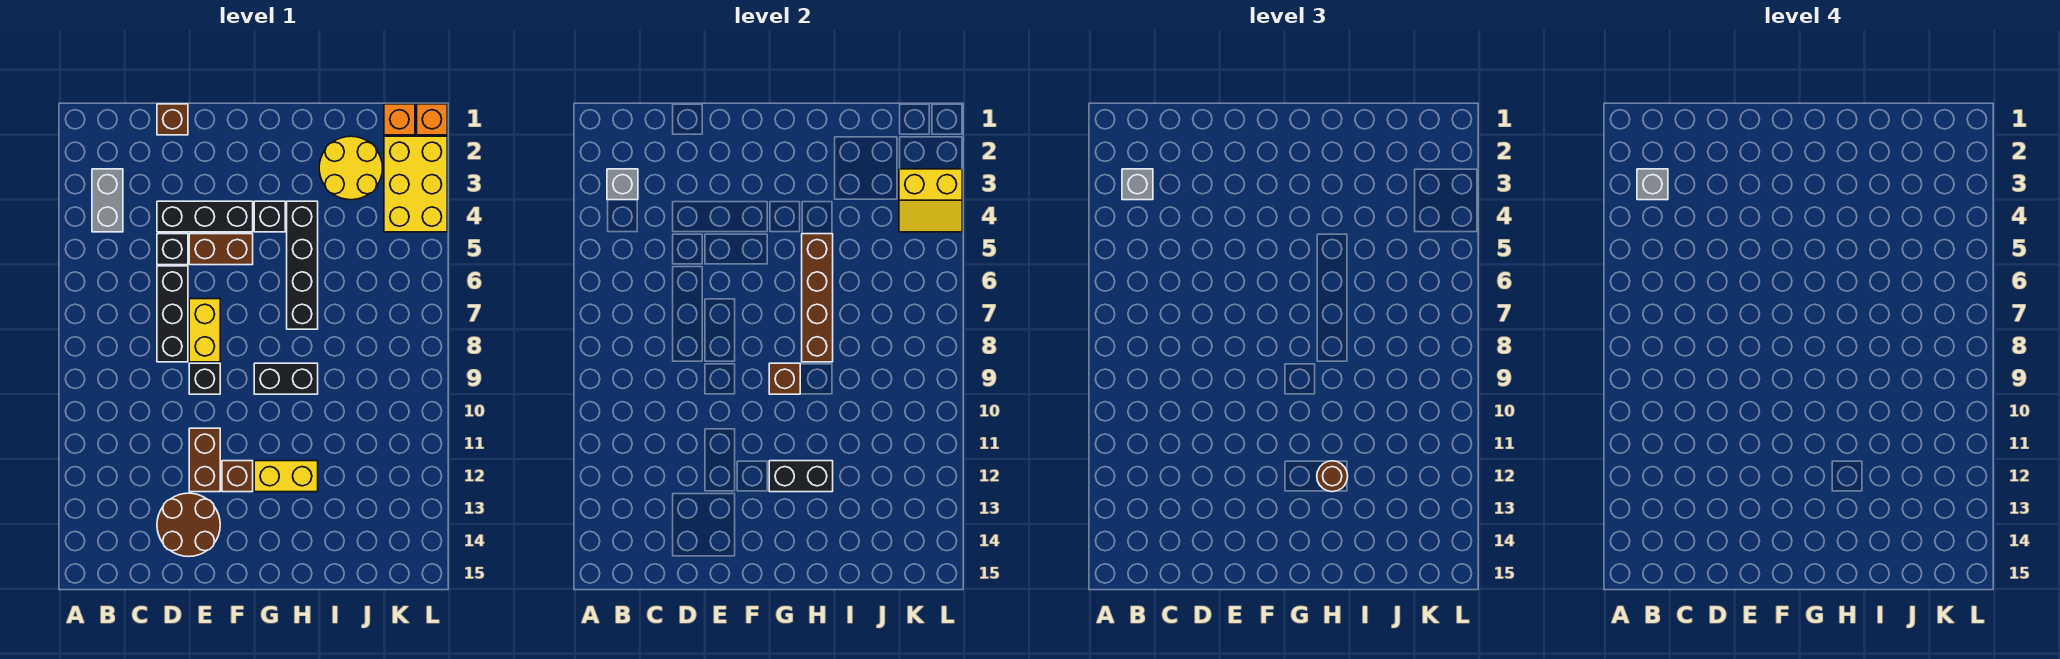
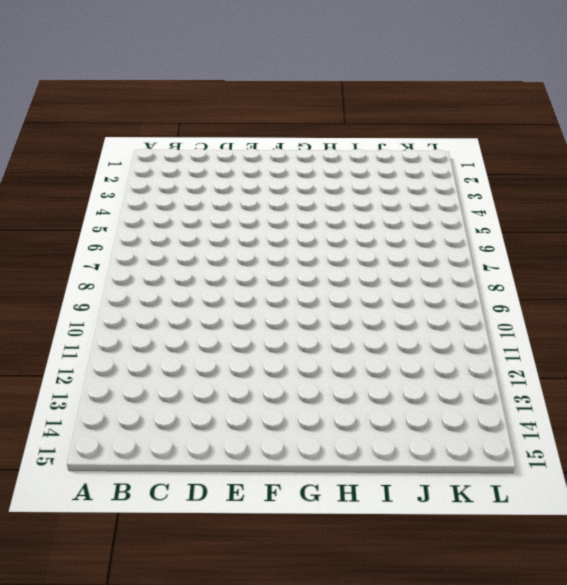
none -> grey 1x2 brick [92,169,123,232]
none -> brown 1x1 brick [157,104,188,135]
none -> black 1x3 brick [157,201,253,232]

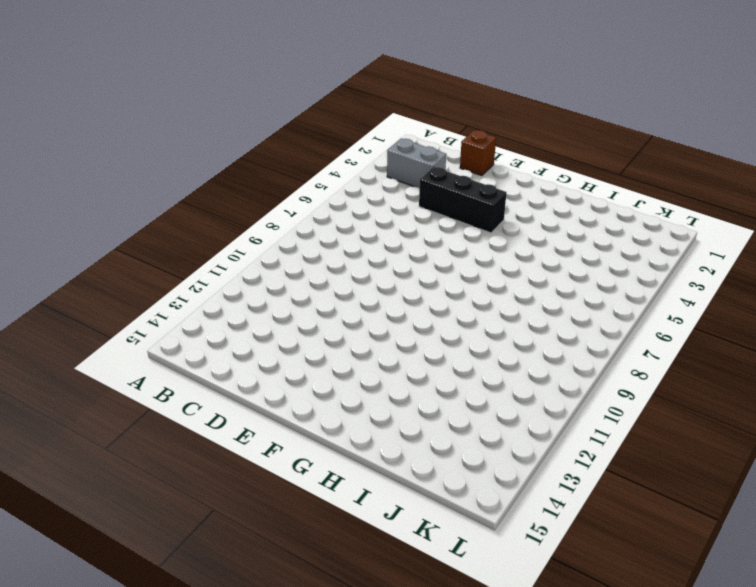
grey 1x2 brick [387,139,446,188] -> grey 1x2 brick turned to [92,169,123,232]
none -> black 1x1 brick [157,234,188,265]
none -> black 1x3 brick [157,266,188,362]
none -> brown 2x2 round brick [157,493,220,557]

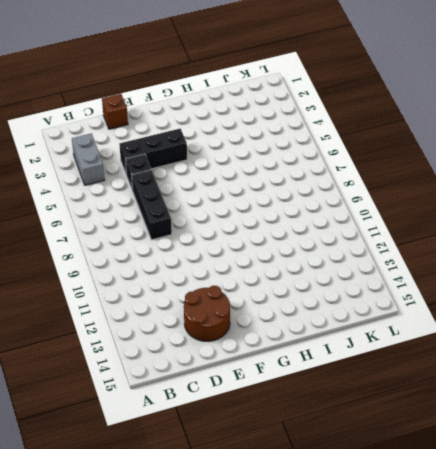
none -> brown 1x2 brick [189,234,253,265]
none -> yellow 1x2 brick [189,299,220,362]
none -> black 1x1 brick [189,363,220,394]

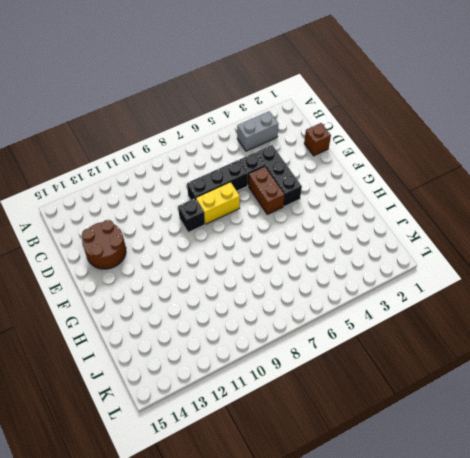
none -> brown 1x2 brick [189,428,220,492]
none -> brown 1x1 brick [222,461,253,492]
none -> black 1x1 brick [254,201,285,232]

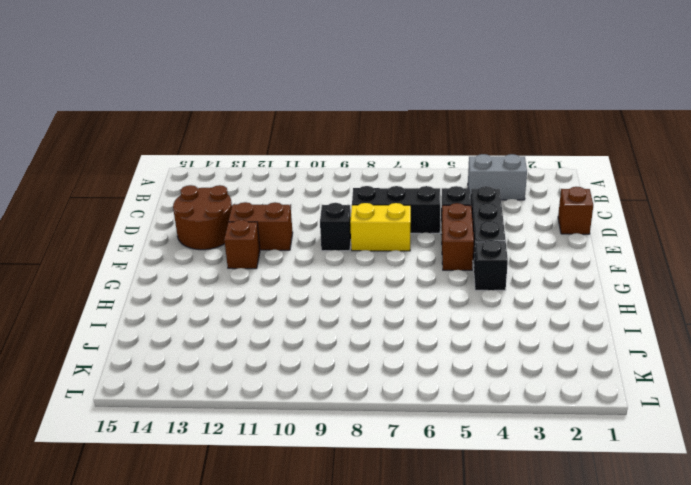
none -> black 1x2 brick [254,363,318,394]
none -> yellow 1x2 brick [254,461,318,492]
none -> black 1x4 brick [287,201,318,329]

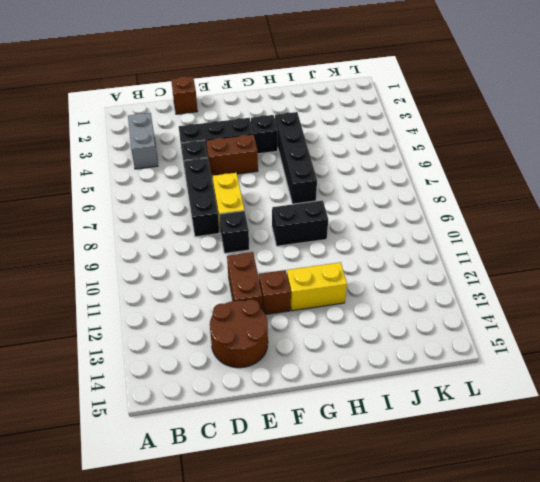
none -> yellow 2x2 round brick [319,136,383,200]
none -> orange 1x1 brick [384,104,415,135]
none -> yellow 2x3 brick [384,136,447,232]

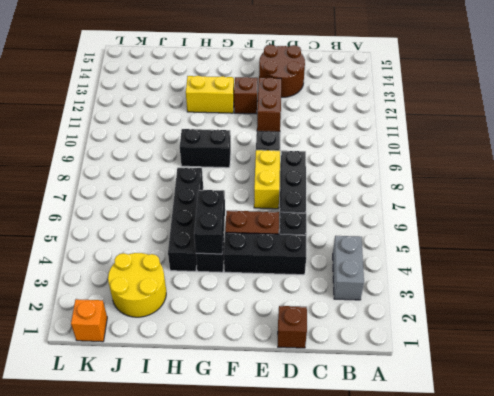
black 1x2 brick [194,190,225,254] -> black 1x2 brick turned to [769,461,833,492]
none -> yellow 2x3 brick [384,136,447,232]
none -> orange 1x1 brick [417,104,447,135]
none -> grey 1x1 brick [607,169,638,200]

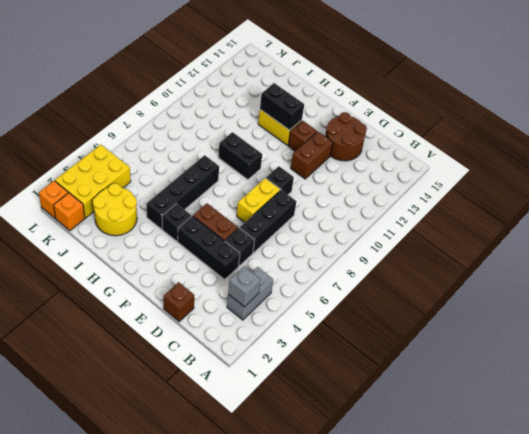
none -> brown 1x1 brick [769,363,800,394]
none -> brown 1x4 brick [802,234,833,362]
none -> yellow 2x2 slope [899,169,962,232]

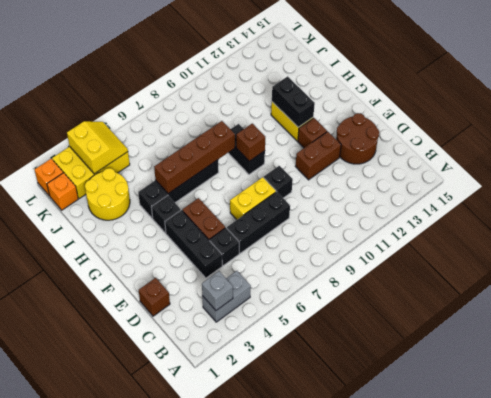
none -> grey 1x1 brick [1122,169,1153,200]
none -> brown 1x1 round brick [1317,461,1348,492]
none -> grey 1x1 brick [1637,169,1668,200]

